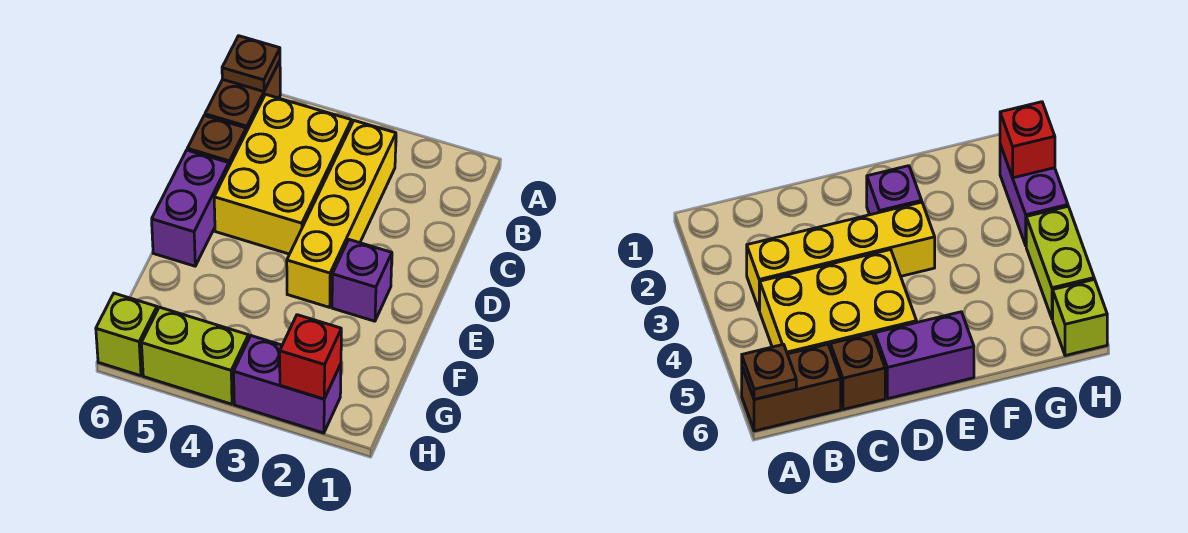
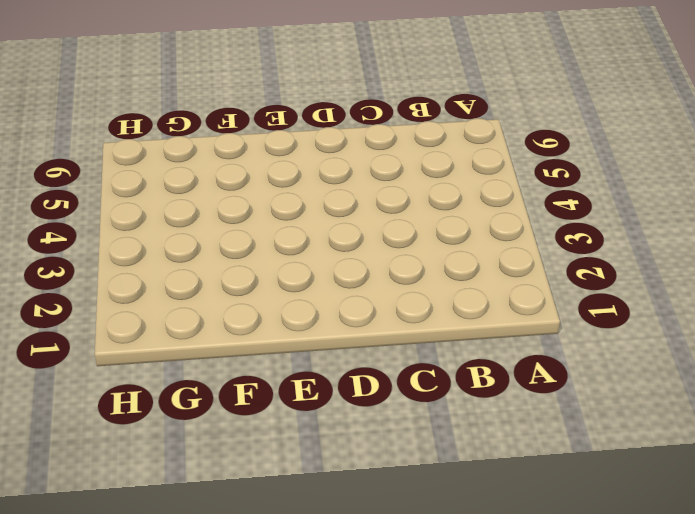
none -> brown 1x2 brick [205,61,280,132]
none -> yellow 1x4 brick [287,121,396,307]

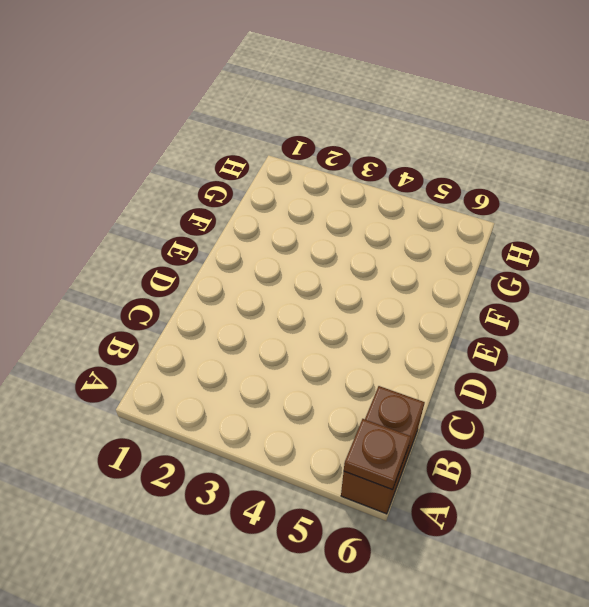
none -> yellow 1x4 brick [287,121,396,307]
none -> yellow 2x3 brick [214,94,352,254]

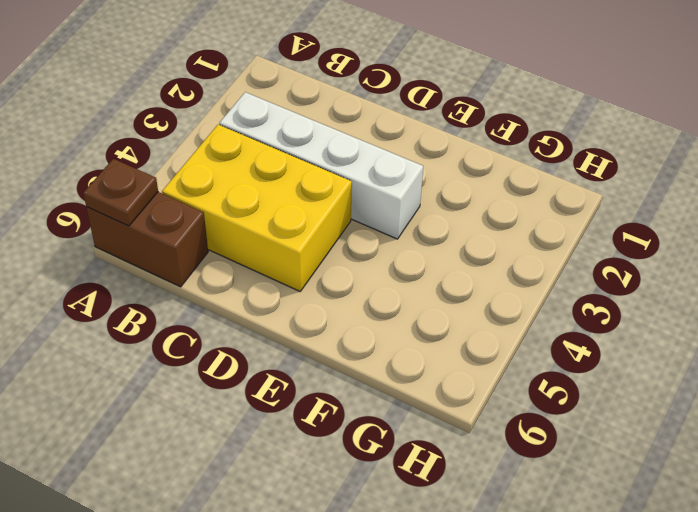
white 1x4 brick [219,92,423,239] -> yellow 1x4 brick [287,121,396,307]
none -> brown 1x1 brick [187,116,246,166]
none -> purple 1x2 brick [152,150,229,266]

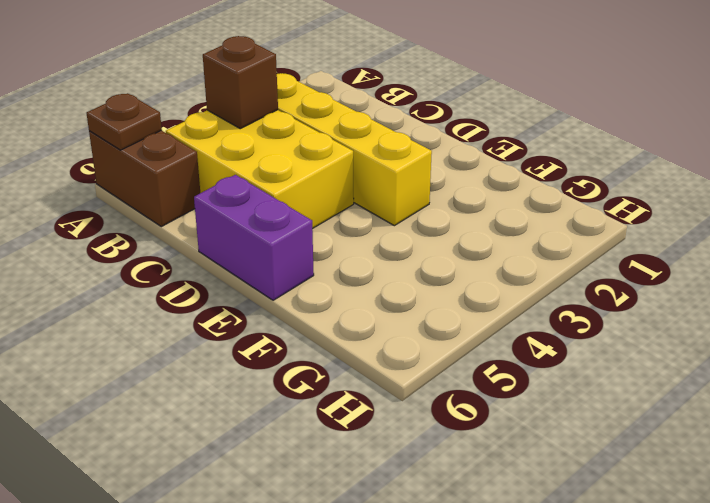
brown 1x1 brick [203,36,278,129] -> brown 1x1 brick moved to [187,116,246,166]
none -> purple 1x1 brick [332,240,392,321]
none -> purple 1x2 brick [234,336,341,433]

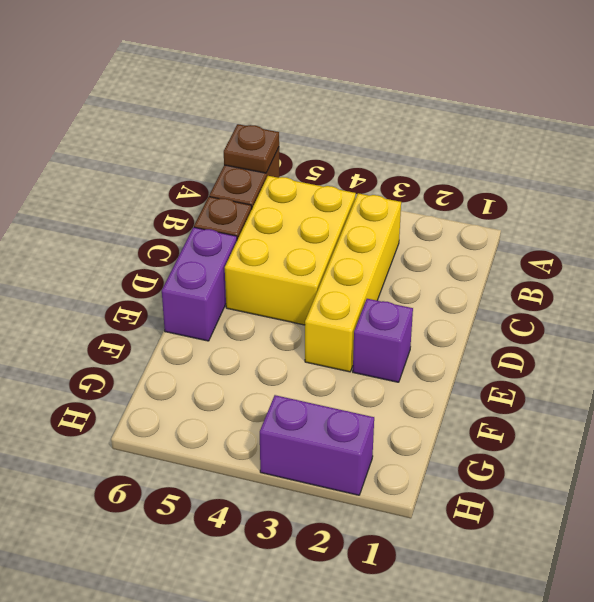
none -> lime 1x2 brick [142,307,249,404]
none -> lime 1x1 brick [96,293,157,376]

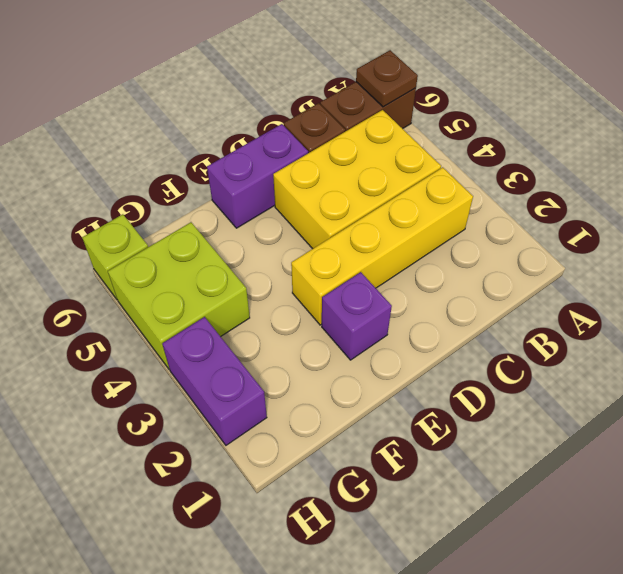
lime 2x2 brick [108,222,250,369] -> lime 1x2 brick [142,307,249,404]
none -> red 1x1 brick [280,315,341,399]

